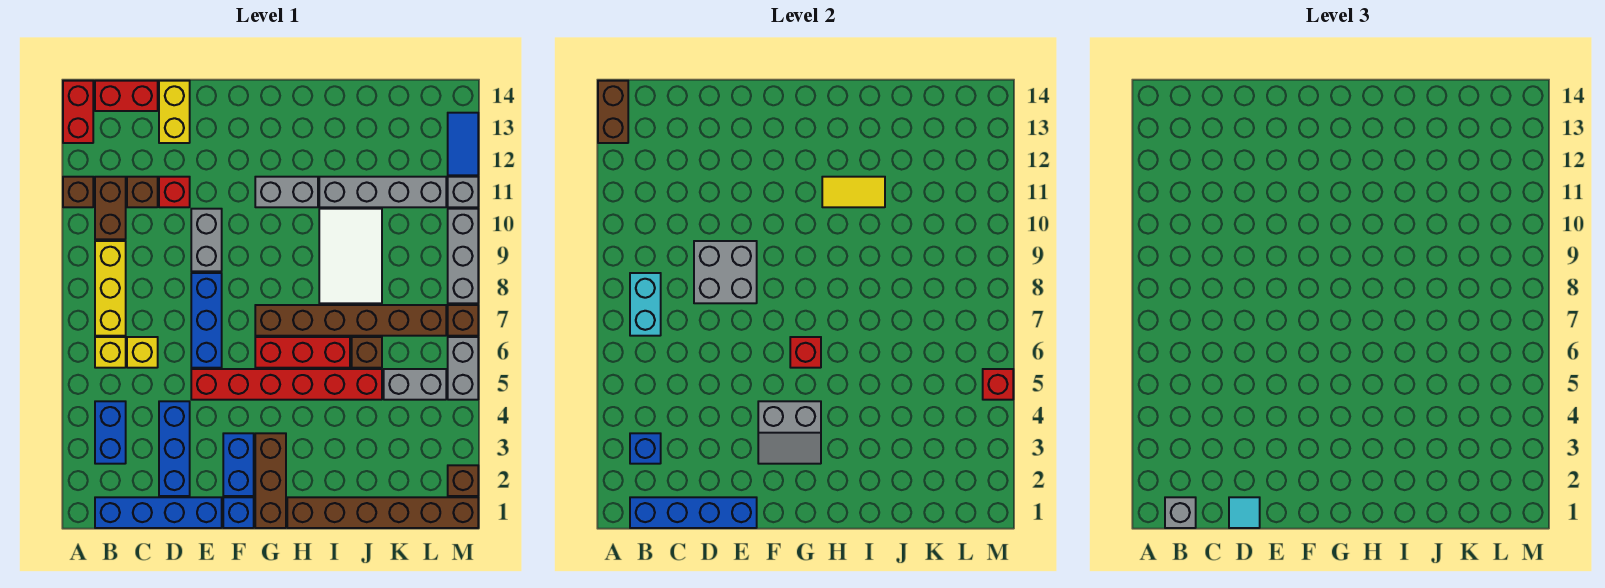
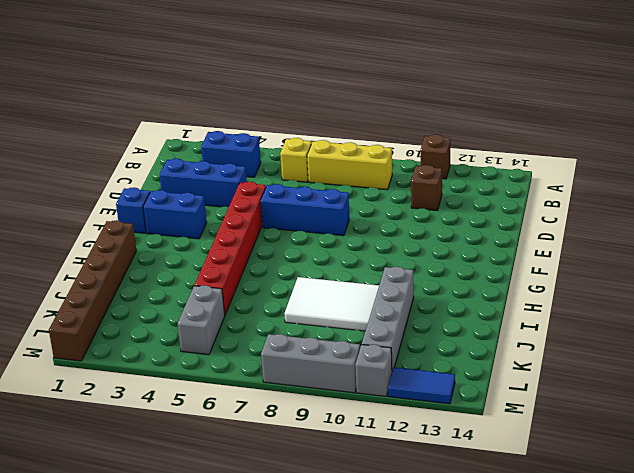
none -> red 1x2 brick [63,81,93,143]
none -> blue 1x4 brick [95,497,222,528]
none -> brown 1x2 brick [95,177,126,239]
none -> red 1x2 brick [95,81,158,111]

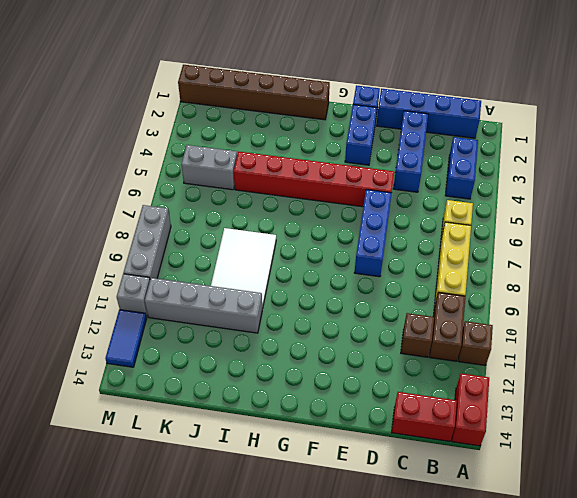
none -> yellow 1x1 brick [127,337,158,368]
none -> red 1x1 brick [159,177,190,207]
none -> yellow 1x2 brick [159,81,190,143]
none -> grey 1x2 brick [191,209,222,271]

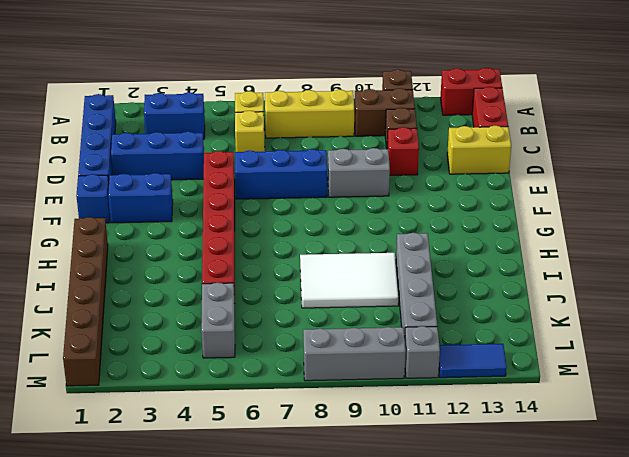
none -> brown 1x3 brick [255,433,286,528]
none -> red 1x3 brick [255,337,350,368]
none -> brown 1x6 brick [255,305,446,336]
none -> grey 1x2 brick [255,177,318,207]

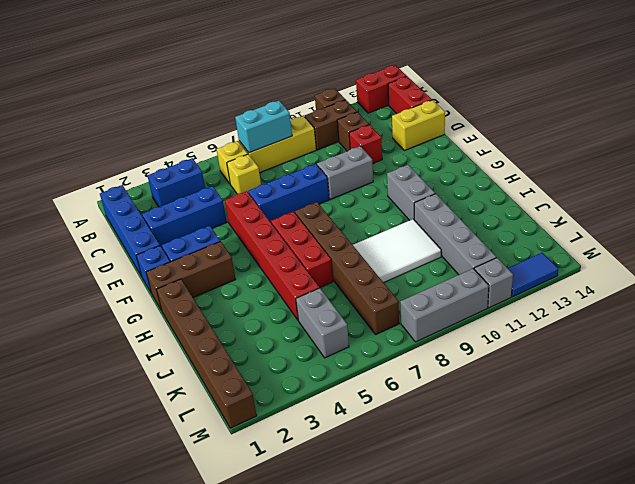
none -> brown 1x1 brick [352,337,382,368]
none -> brown 1x1 brick [448,465,478,496]
none -> grey 1x2 brick [448,337,478,400]
none -> brown 1x1 brick [448,305,478,336]

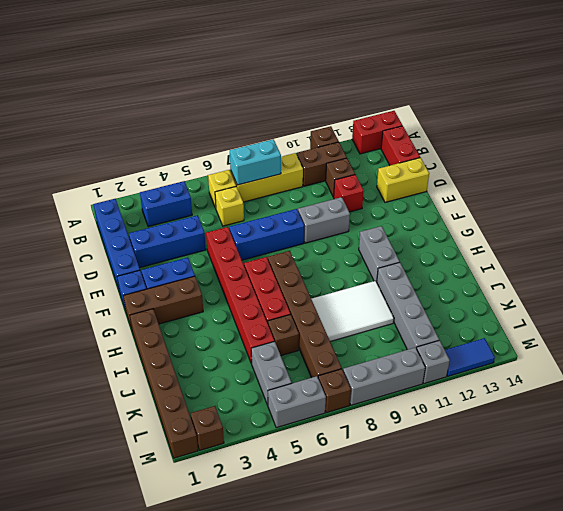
none -> brown 1x2 brick [598,81,628,143]
none -> blue 1x4 brick [630,497,757,528]
none -> blue 1x1 brick [630,433,661,464]
none -> grey 2x2 brick [694,241,757,303]

